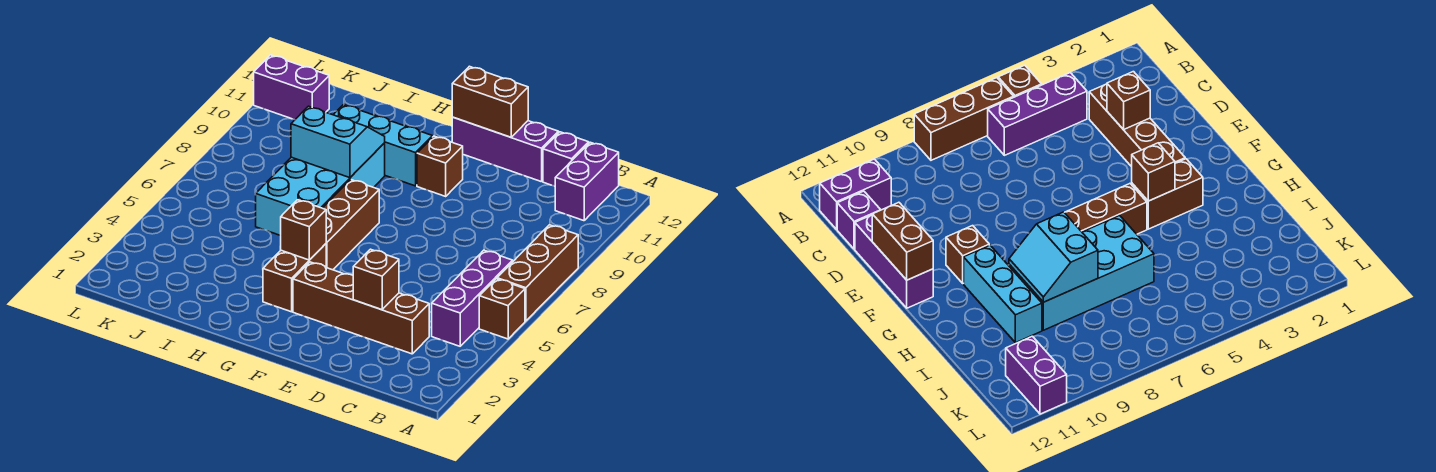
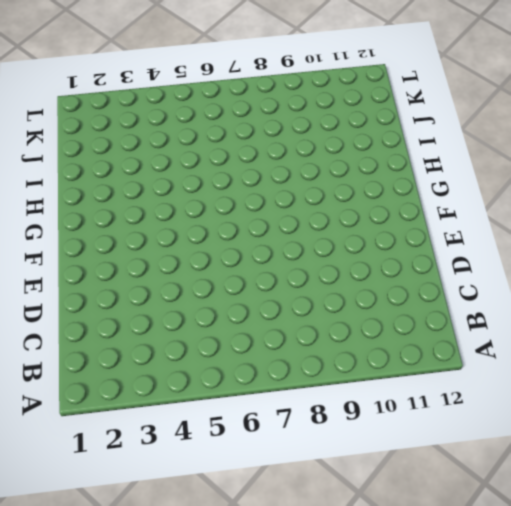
none -> brown 1x1 brick [479,279,525,339]
none -> brown 1x3 brick [497,225,578,321]
none -> purple 1x3 brick [432,250,513,346]

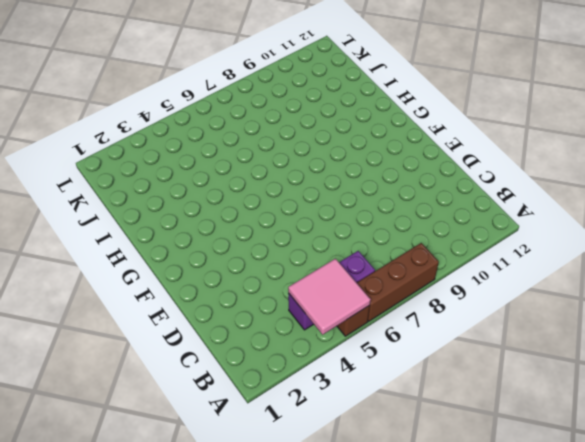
pink 2x2 tile [288,259,371,335] -> none
none -> purple 1x2 brick [555,142,619,221]
none -> brown 1x4 brick [293,262,429,354]
none -> purple 1x1 brick [543,132,589,186]

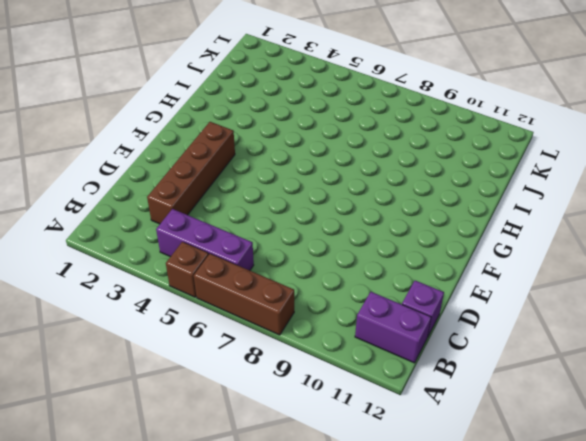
none -> purple 1x3 brick [452,117,558,182]
none -> brown 1x1 brick [417,136,463,196]
none -> brown 1x2 brick [263,244,326,312]

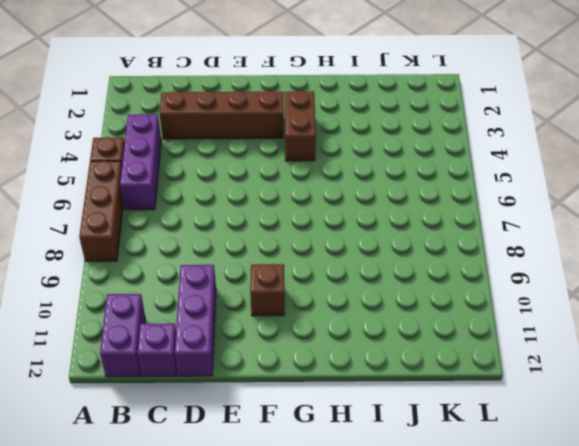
purple 1x3 brick [175,265,216,376] -> purple 1x3 brick turned to [452,117,558,182]
none -> brown 1x3 brick [323,180,379,270]
none -> cyan 1x3 brick [333,105,432,186]
none -> cyan 2x4 brick [256,143,385,236]

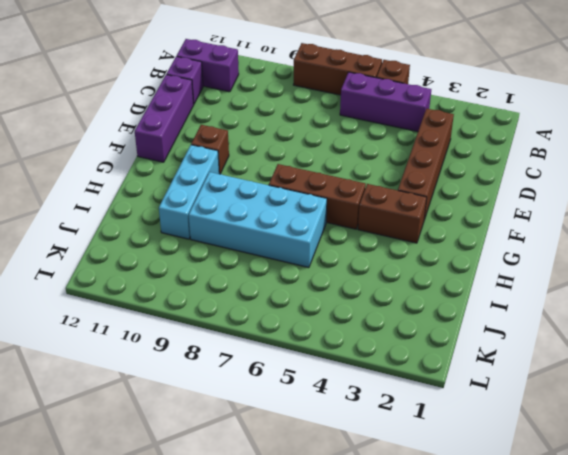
none -> purple 1x2 brick [254,55,329,120]
none -> brown 1x1 brick [353,249,399,310]
none -> brown 1x2 brick [452,66,528,137]

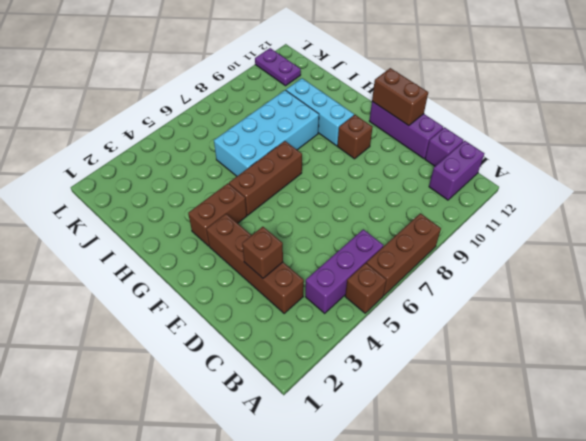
purple 1x2 plate [255,48,301,86] -> purple 1x2 brick [254,55,329,120]
none -> brown 1x1 brick [280,200,326,260]
none -> cyan 2x2 slope [291,106,385,178]

